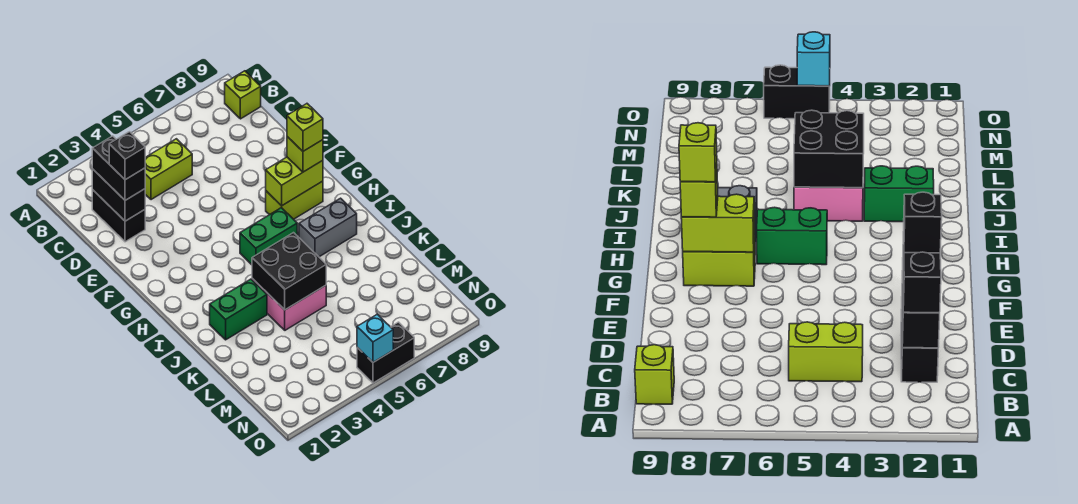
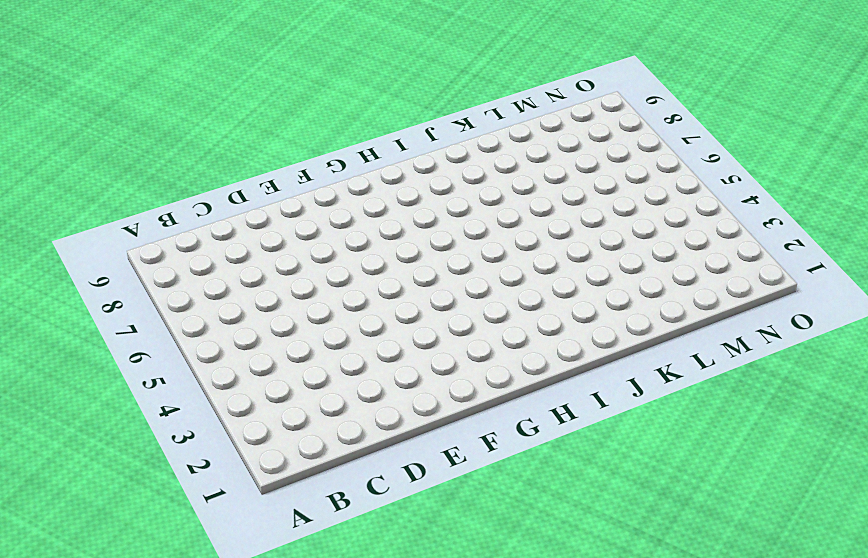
none -> lime 1x1 brick [225,71,261,119]
none -> black 1x2 brick [92,190,145,242]
none -> lime 1x2 brick [145,139,192,200]

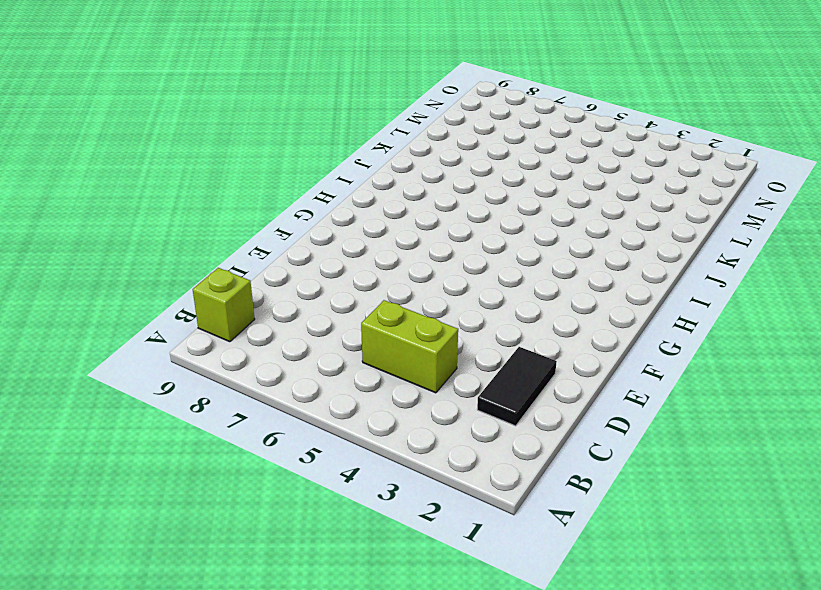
black 1x2 tile [477,347,557,426] -> black 1x2 brick [92,190,145,242]
none -> lime 1x2 brick [266,181,323,219]
none -> green 1x2 brick [240,208,297,265]
none -> grey 1x2 brick [299,198,357,257]

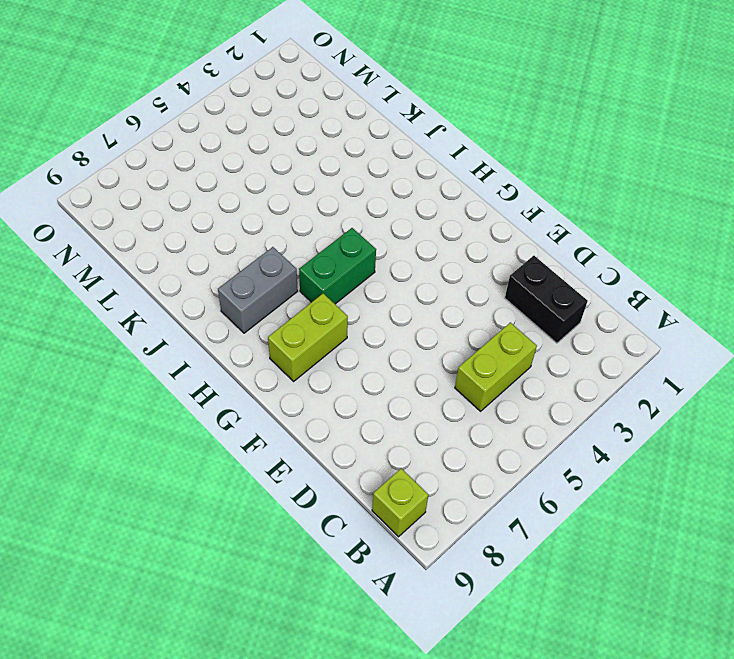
none -> green 1x2 brick [210,279,267,340]
none -> pink 2x2 brick [252,279,326,330]
none -> black 1x2 brick [357,322,414,383]

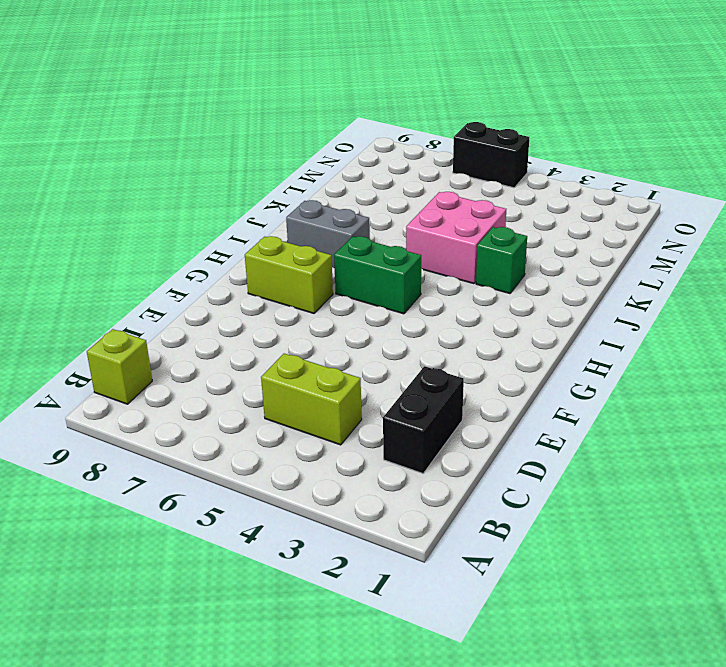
green 1x1 brick [476,227,527,294] -> green 1x2 brick [210,279,267,340]
none -> black 1x2 brick [92,169,145,221]
none -> lime 1x2 brick [266,157,323,206]
none -> black 2x2 brick [252,233,326,310]

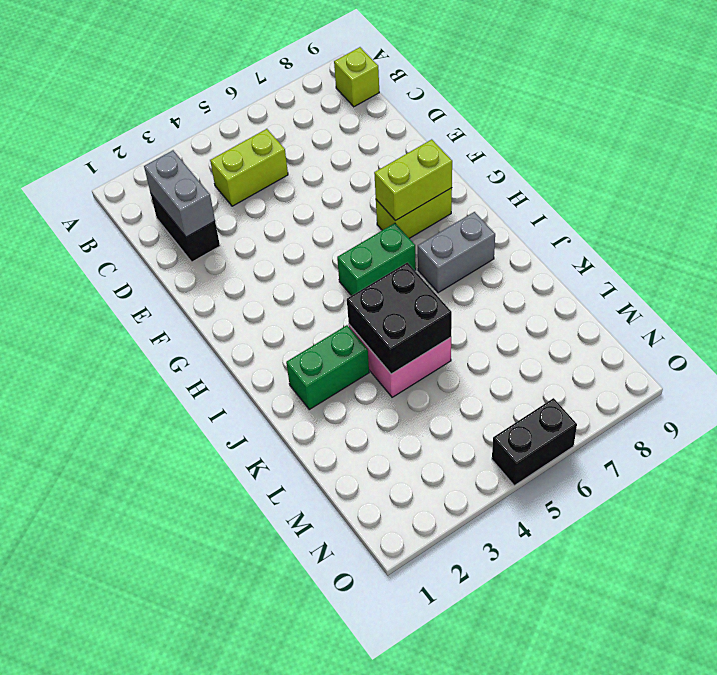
grey 1x2 brick [144,150,215,237] -> black 1x2 brick [92,169,145,221]
none -> cyan 1x1 brick [357,314,393,362]
none -> black 1x2 brick [92,136,145,200]
none -> lime 1x1 brick [287,137,323,172]

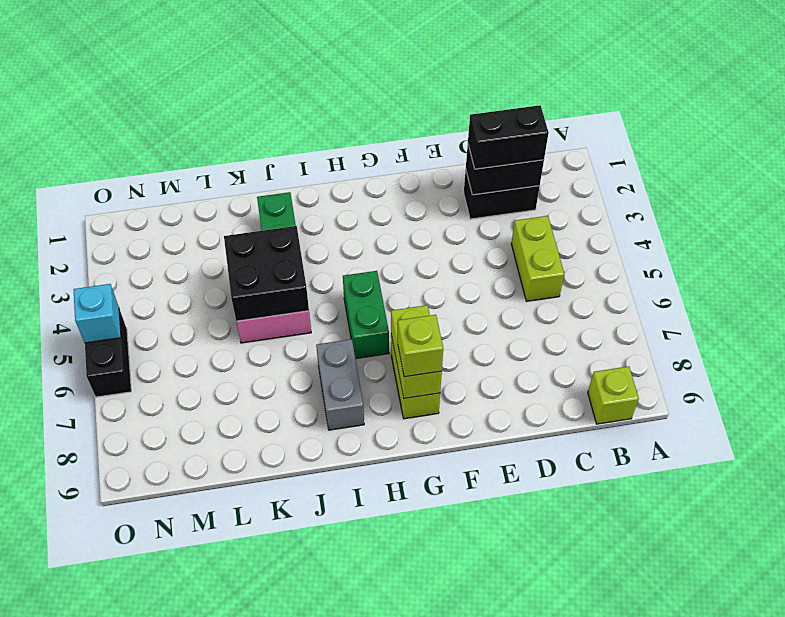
none -> black 1x1 brick [109,132,145,180]
none -> lime 1x1 brick [287,104,323,151]

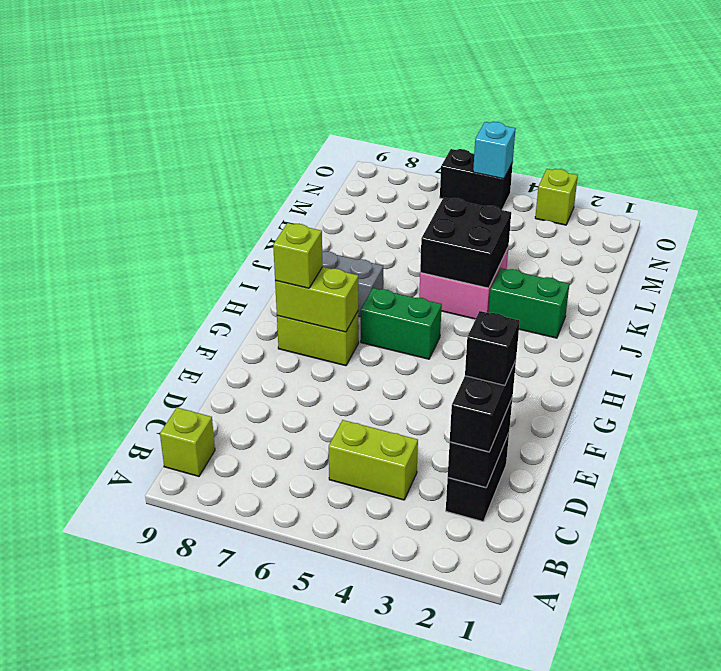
lime 1x1 brick [535,169,578,225] -> lime 1x1 brick moved to [287,104,323,151]

